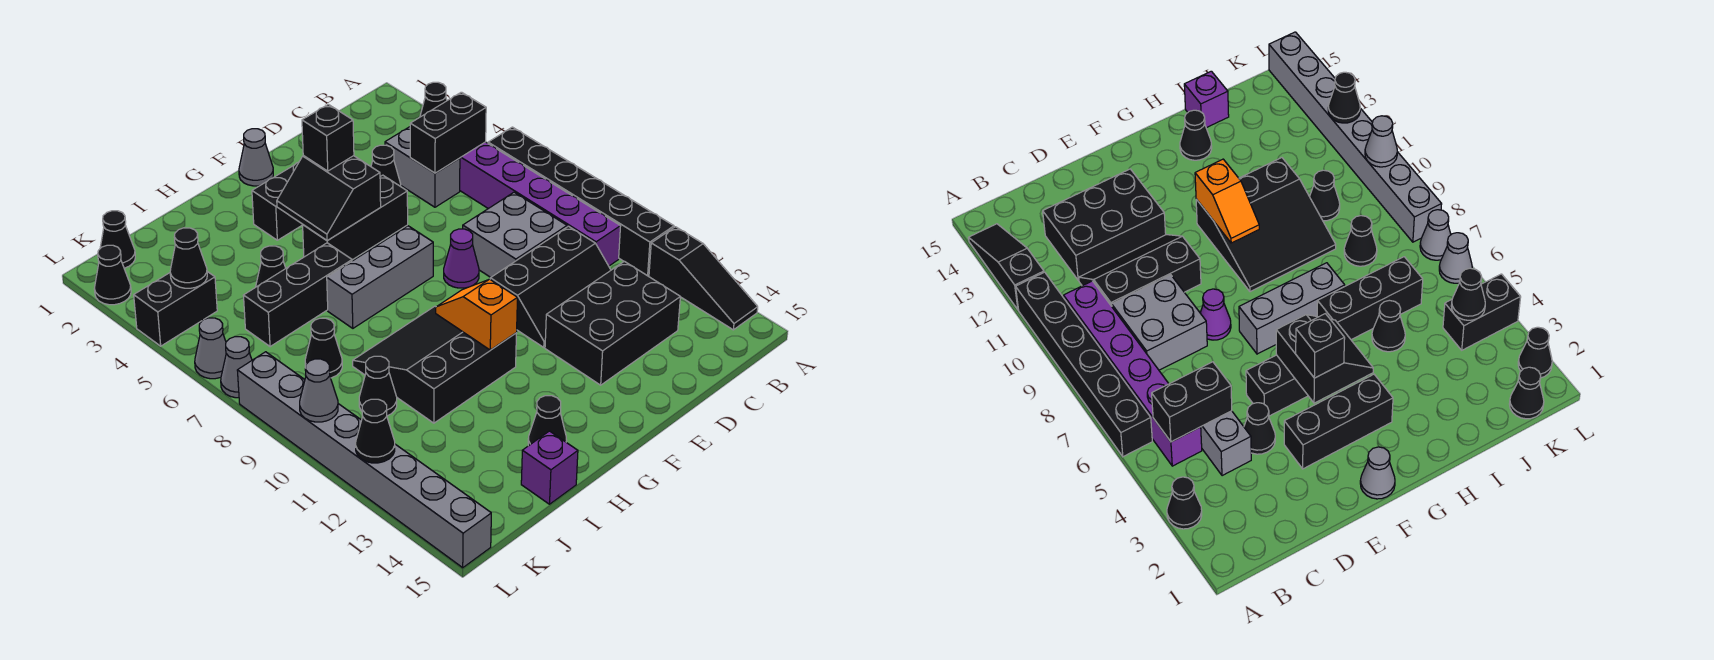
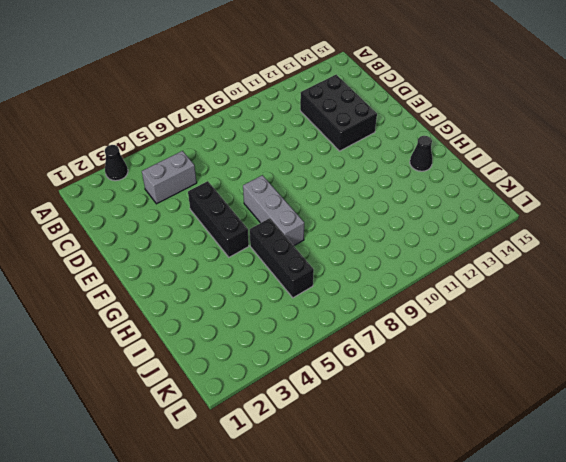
none -> black 1x6 brick [488,127,674,276]
none -> black 1x3 slope [649,227,758,330]
none -> purple 1x6 brick [460,142,621,266]
none -> grey 2x2 brick [463,192,567,277]

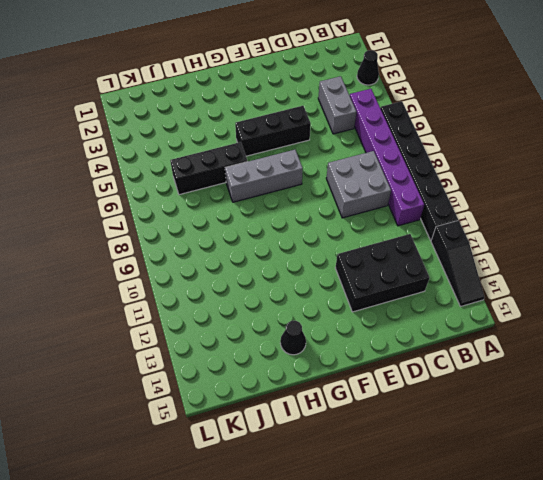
none -> black 2x3 slope [490,226,611,347]
none -> black 1x1 cone [371,145,401,186]
none -> black 1x3 brick [252,162,303,240]
none -> purple 1x1 cone [444,229,479,288]

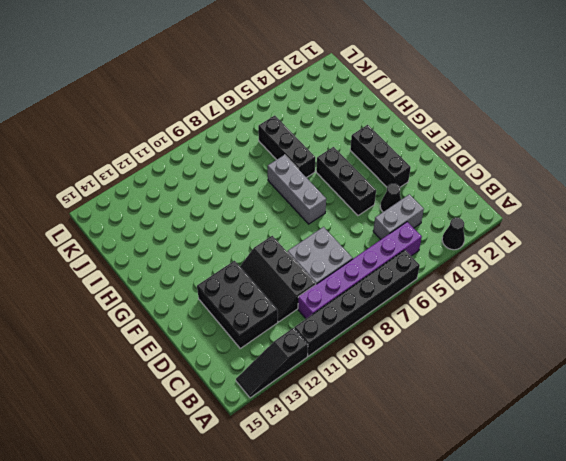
none -> purple 1x1 cone [444,229,479,288]
none -> grey 1x1 cone [239,129,273,186]
none -> black 3x3 slope [353,306,517,423]
none -> black 1x1 cone [528,396,567,446]

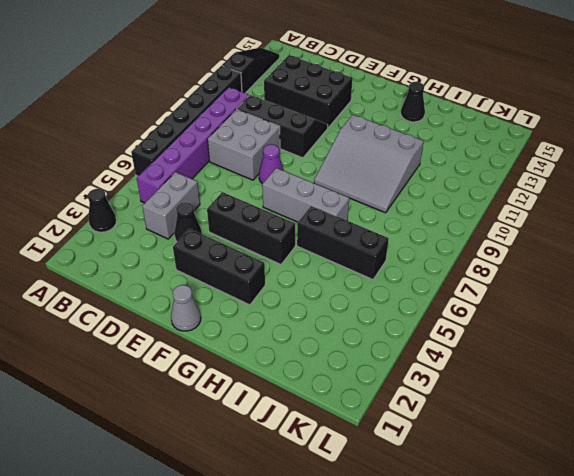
grey 3x3 slope [314,115,424,213] -> black 3x3 slope [353,306,517,423]
none -> black 1x1 cone [256,246,286,287]
none -> purple 1x1 brick [521,431,578,504]
none -> black 1x1 cone [305,318,342,378]
none -> black 1x1 cone [359,356,397,416]

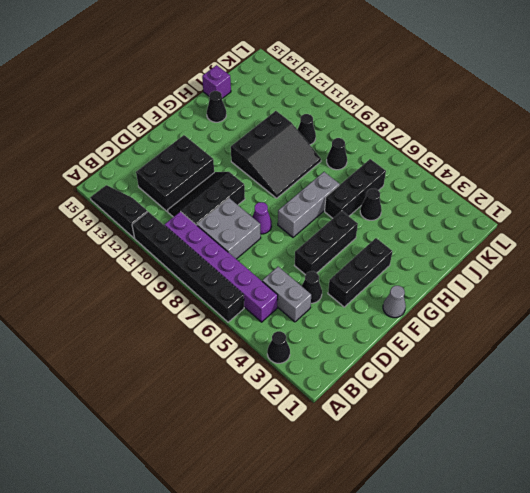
none -> black 1x1 cone [100,211,135,268]
none -> black 1x2 brick [134,272,217,346]
none -> black 1x1 cone [94,245,131,305]
none -> grey 1x1 cone [195,318,226,379]

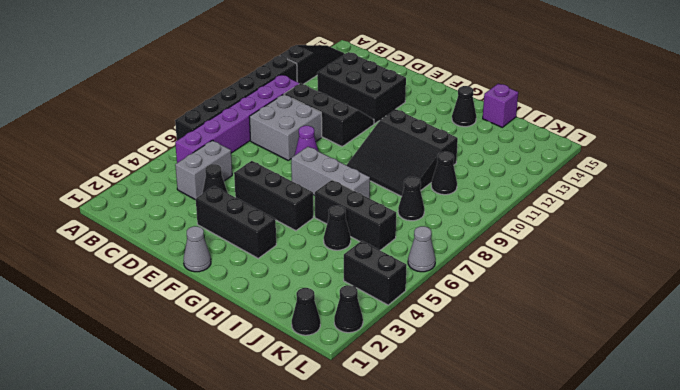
none -> black 1x1 cone [420,82,447,117]
none -> grey 1x1 cone [221,337,252,398]
none -> grey 1x8 brick [237,352,491,568]
none -> black 1x2 brick [410,92,486,173]

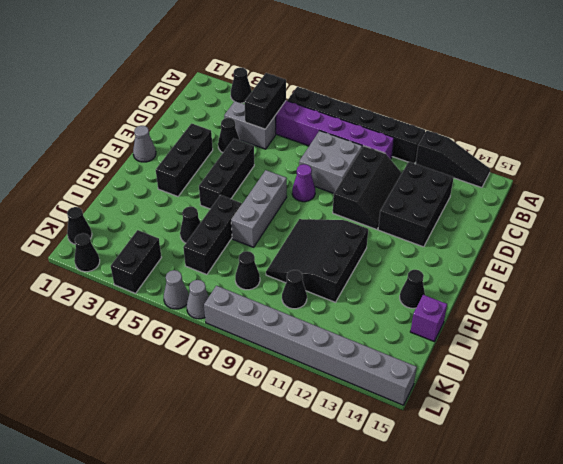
none -> black 2x2 slope [277,155,381,241]
none -> orange 1x2 slope [436,279,517,350]
none -> black 1x1 cone [170,228,207,288]
none -> grey 1x1 cone [300,359,338,422]

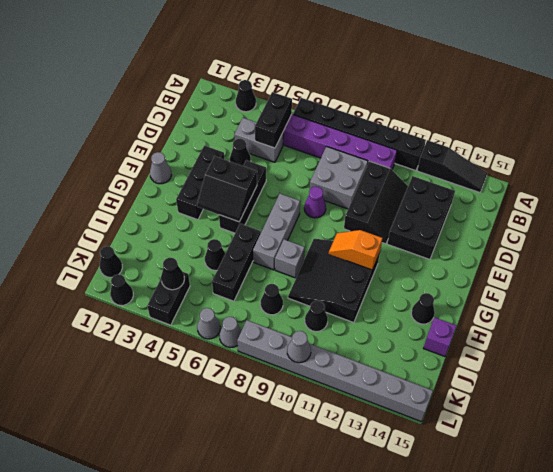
grey 1x1 brick [275,239,305,278] -> none
none -> black 1x1 cone [356,399,395,463]
none -> black 1x1 brick [302,104,354,171]

